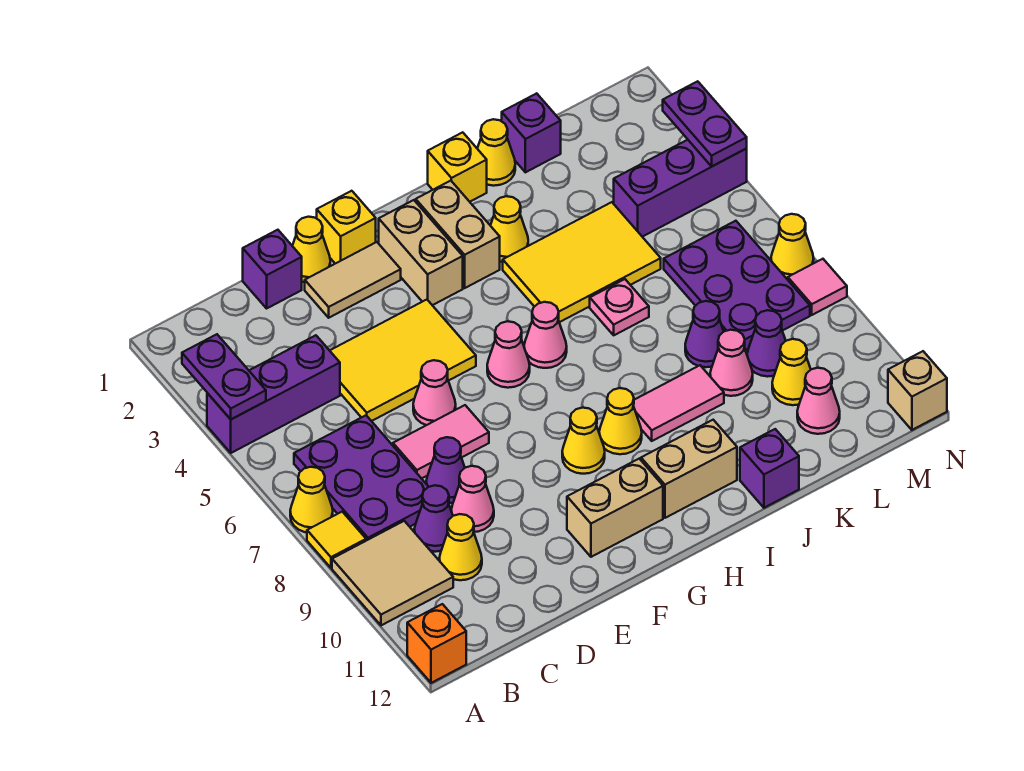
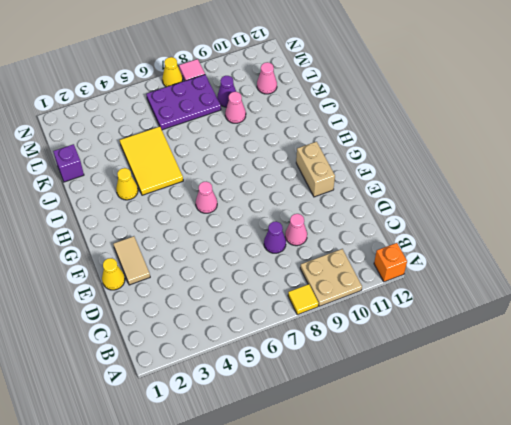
tan 2x2 plate [300,249,362,306] -> tan 2x2 tile [332,521,453,625]
none -> purple 1x3 brick [207,335,340,453]
none -> yellow 1x1 cone [290,467,333,532]
none -> purple 2x3 plate [294,415,428,541]
none -> purple 1x1 cone [414,485,453,552]

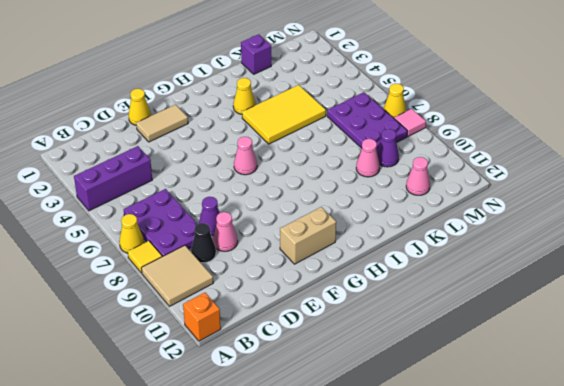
black 1x1 cone [191,223,216,263] -> purple 1x1 cone [414,485,453,552]
none -> yellow 1x1 cone [439,514,482,580]
none -> purple 1x1 brick [243,230,302,308]
none -> yellow 2x3 tile [330,300,476,421]
none -> pink 1x2 tile [393,405,489,479]

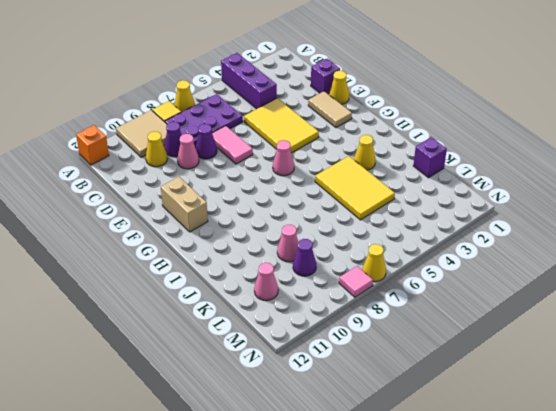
none -> pink 1x1 cone [413,360,456,425]
none -> yellow 1x1 brick [317,191,376,264]
none -> tan 1x2 brick [379,200,463,305]
none -> yellow 1x1 cone [562,408,605,474]

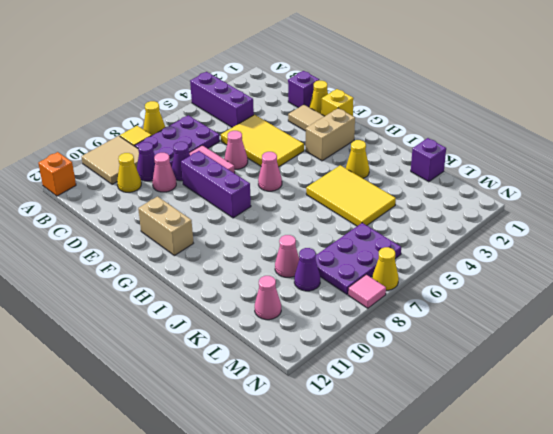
purple 1x3 brick [181,151,251,218] -> purple 1x3 brick moved to [614,140,747,237]
none -> yellow 1x1 cone [562,408,605,474]
none -> tan 1x2 brick [416,181,500,288]
none -> pink 1x1 cone [524,302,567,368]
none -> yellow 1x1 cone [599,388,642,454]

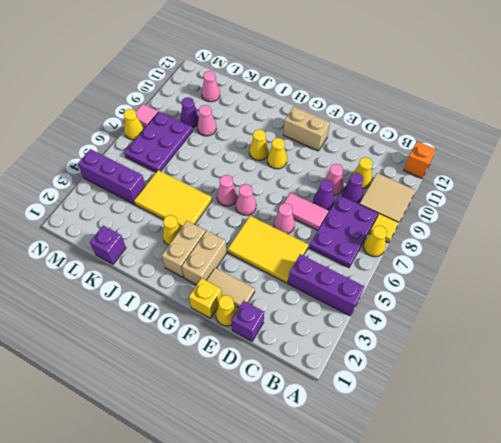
none -> tan 1x2 brick [641,420,737,518]
none -> yellow 1x1 brick [428,132,487,202]
none -> pink 1x2 tile [633,365,724,441]
none -> yellow 1x1 cone [477,119,515,186]

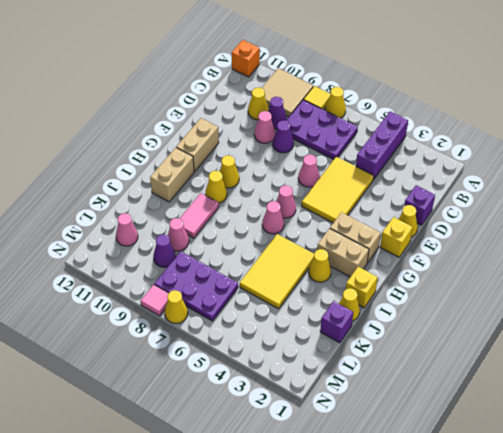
none -> pink 1x2 tile [393,405,489,479]
none -> tan 1x2 tile [305,242,401,318]
none -> pink 1x1 plate [590,279,649,335]
none -> purple 1x1 brick [740,429,799,508]

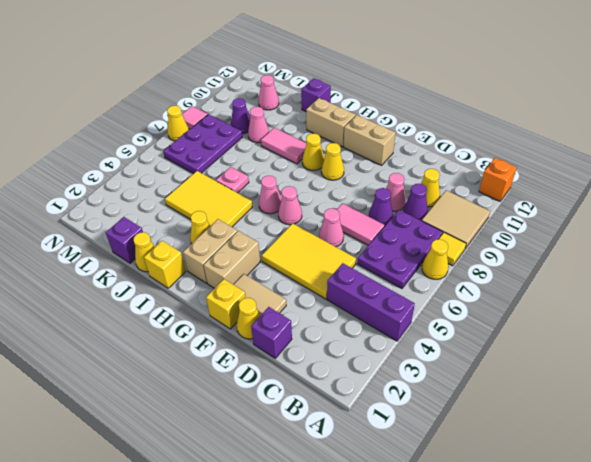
none -> purple 1x1 cone [685,301,724,367]
none -> purple 1x3 brick [614,140,747,237]
none -> yellow 1x1 cone [772,339,811,405]
none -> tan 1x1 brick [888,351,947,430]

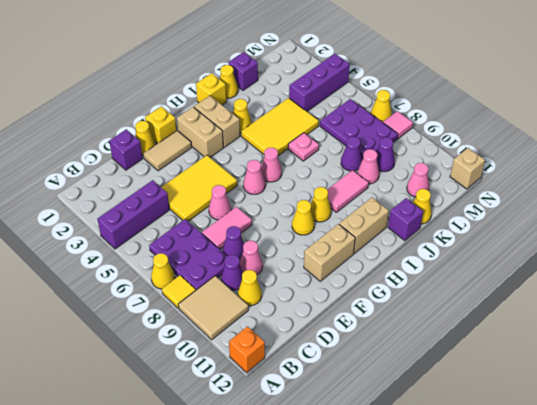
yellow 1x1 cone [413,189,432,224] -> yellow 1x1 cone moved to [772,339,811,405]
none -> purple 1x2 plate [182,334,266,419]
none -> purple 1x2 plate [663,81,747,166]

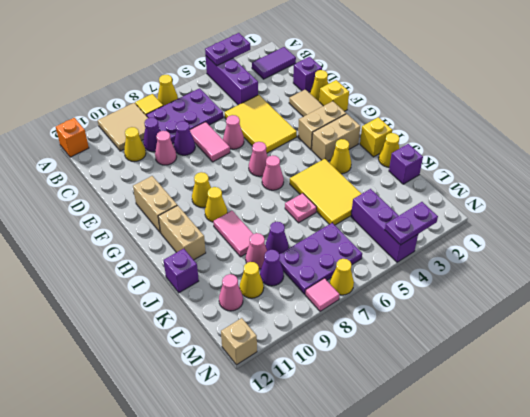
purple 1x2 tile [252,47,296,79] -> none

